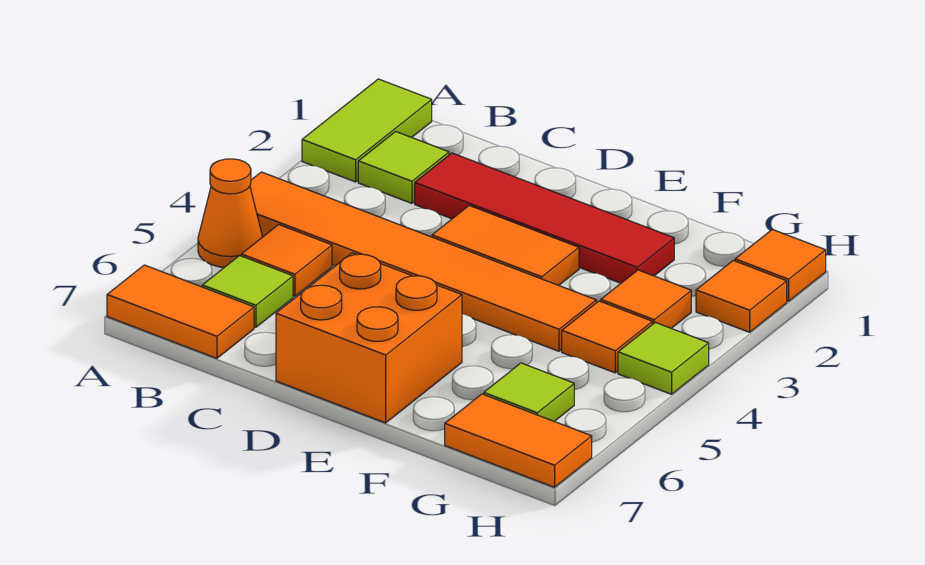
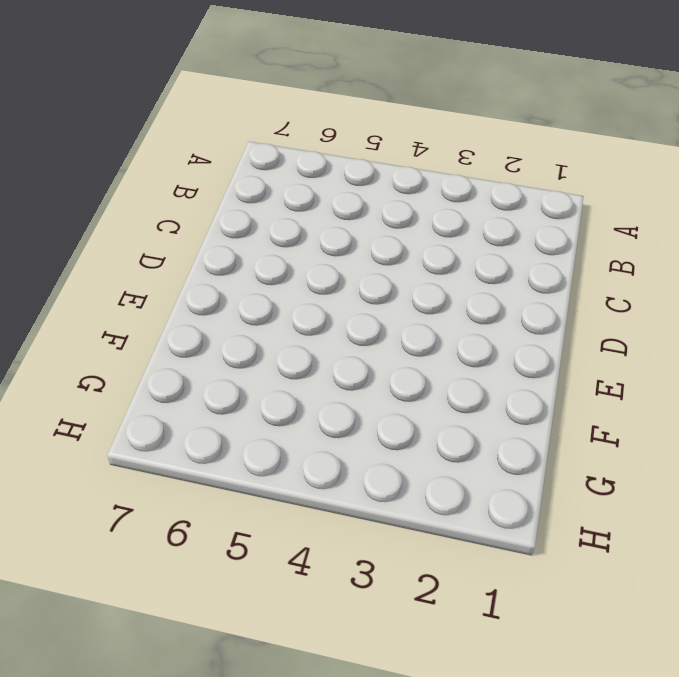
none -> lime 1x2 tile [302,79,432,182]
none -> orange 1x6 tile [250,172,596,351]
none -> orange 1x1 cone [198,159,263,267]

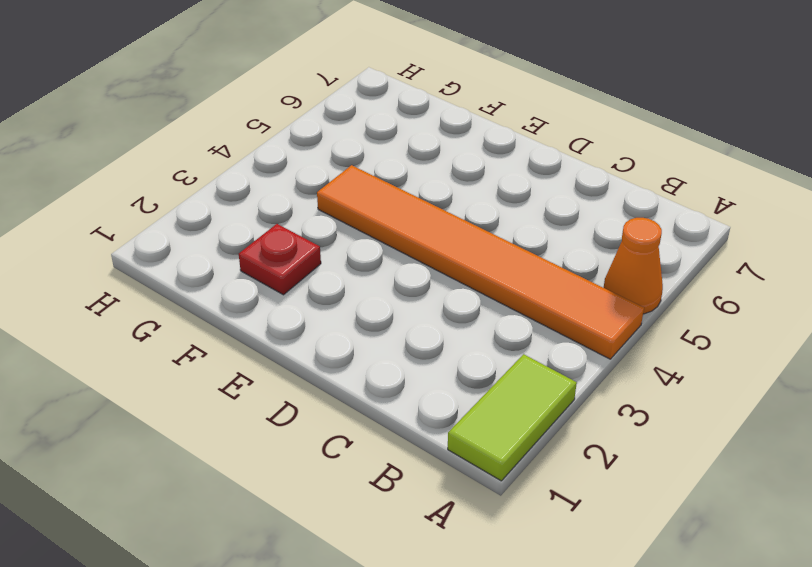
red 1x1 plate [239,224,321,295] -> red 1x4 tile [415,153,674,283]
none -> orange 1x2 tile [107,265,254,358]
none -> lime 1x1 tile [358,132,449,203]
none -> orange 1x1 tile [241,225,332,296]

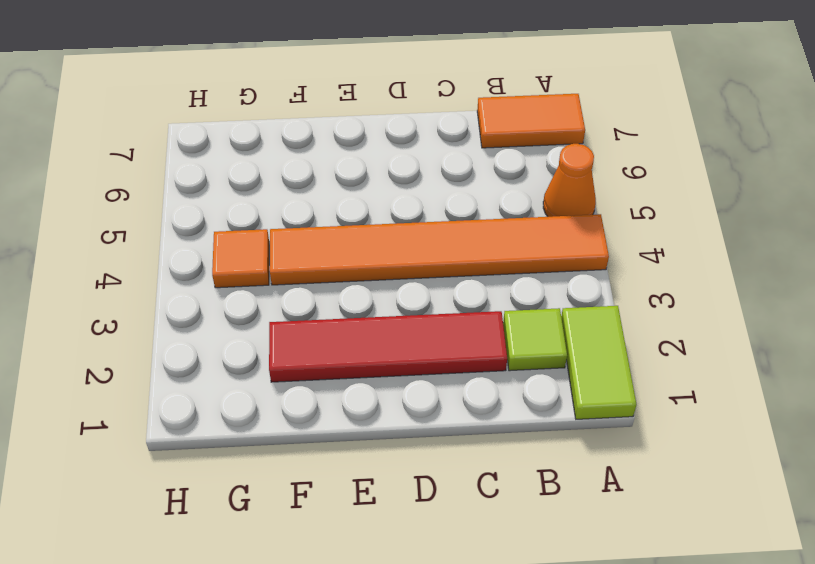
none -> orange 1x1 tile [241,225,332,296]
none -> lime 1x1 tile [202,256,293,327]
none -> orange 1x2 tile [432,206,579,285]

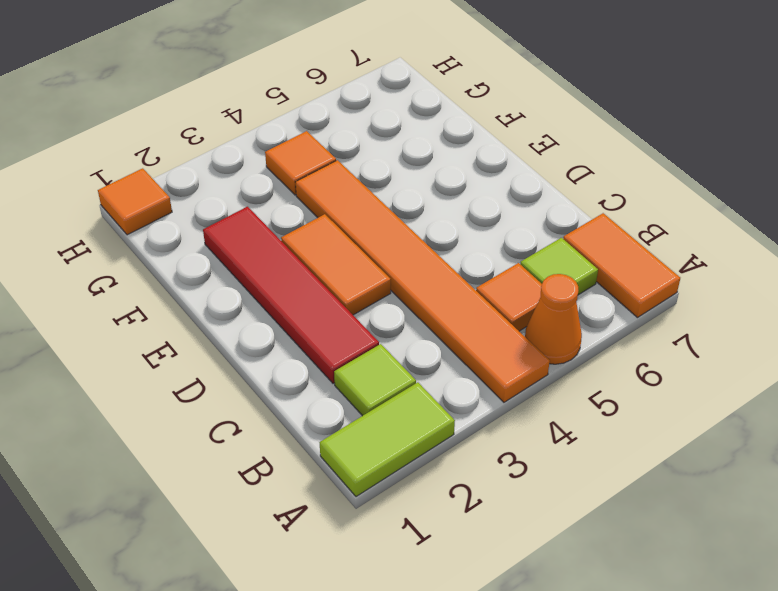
none -> orange 2x2 brick [276,253,462,423]
none -> orange 1x1 tile [601,270,691,328]
none -> lime 1x1 tile [484,363,574,421]

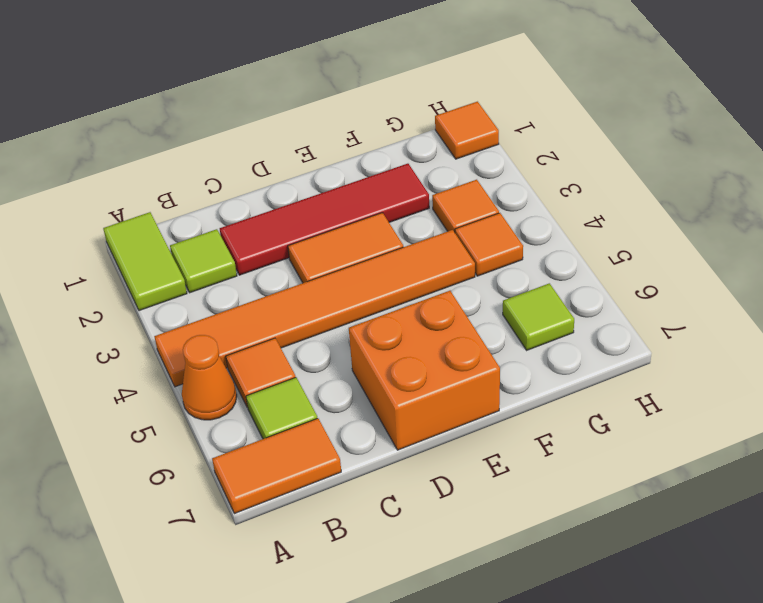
none -> orange 1x2 tile [445,394,592,487]
none -> orange 1x1 tile [696,260,787,332]
none -> lime 1x1 tile [618,323,709,394]

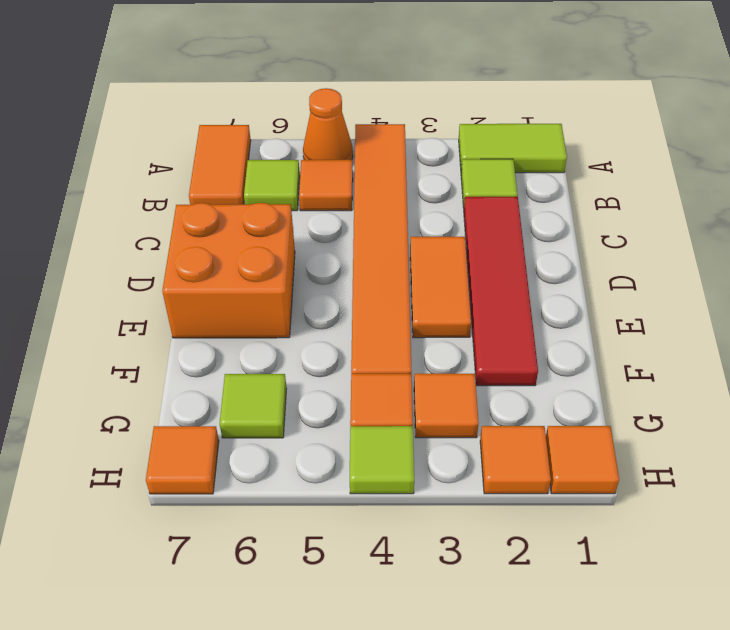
orange 1x1 tile [146,426,219,494] -> orange 1x2 tile [445,394,592,487]

